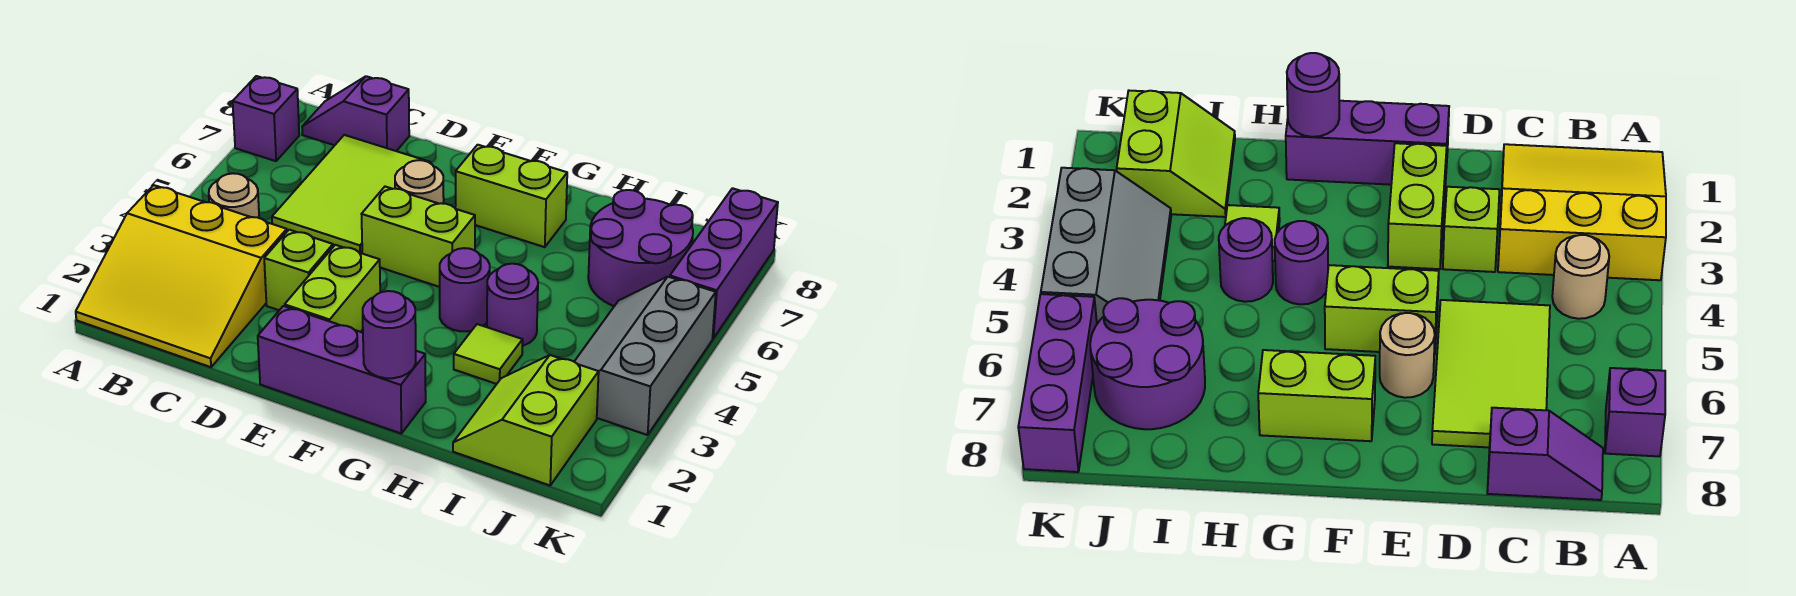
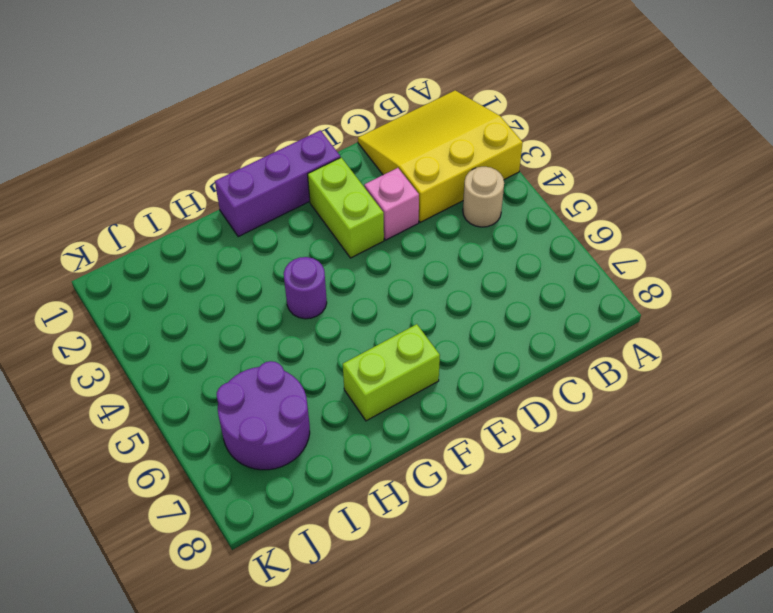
pink 1x1 brick [364,168,419,240] -> lime 1x1 brick [264,230,333,310]
none -> purple 1x1 brick [233,76,299,161]
none -> purple 1x2 slope [302,76,409,151]
none -> lime 2x3 tile [272,135,430,253]

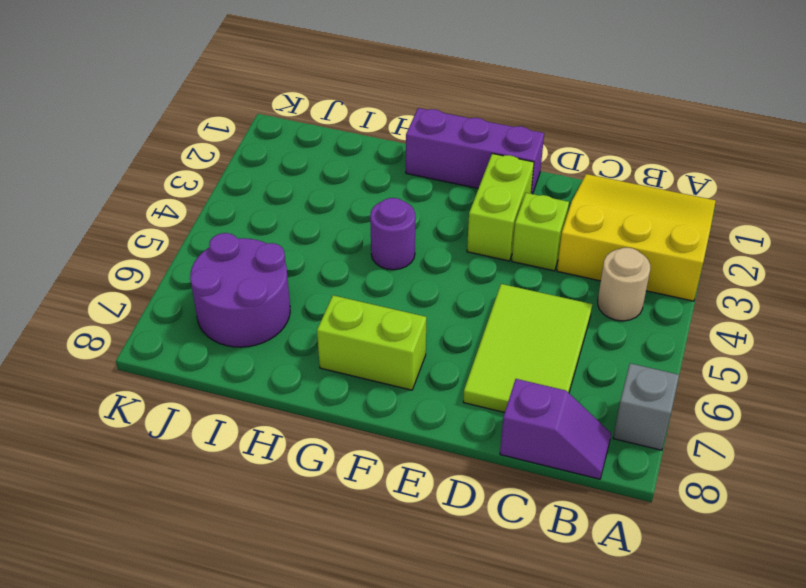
grey 1x1 brick [613,363,679,450] -> purple 1x1 brick [233,76,299,161]
none -> lime 1x2 brick [362,187,475,287]
none -> tan 1x1 round brick [395,160,444,204]
none -> lime 1x1 tile [454,324,523,384]

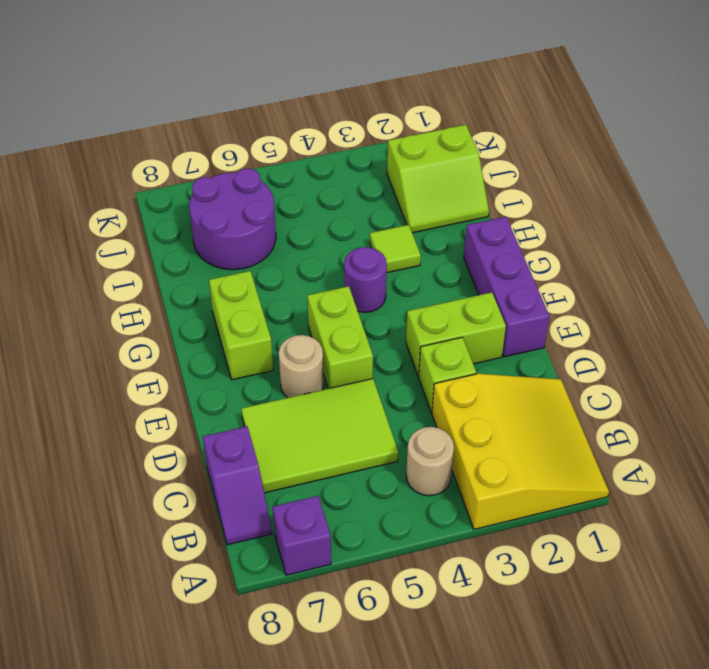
none -> purple 1x1 round brick [487,264,538,346]
none -> grey 2x3 slope [574,277,716,435]
none -> purple 1x3 brick [670,188,778,338]

